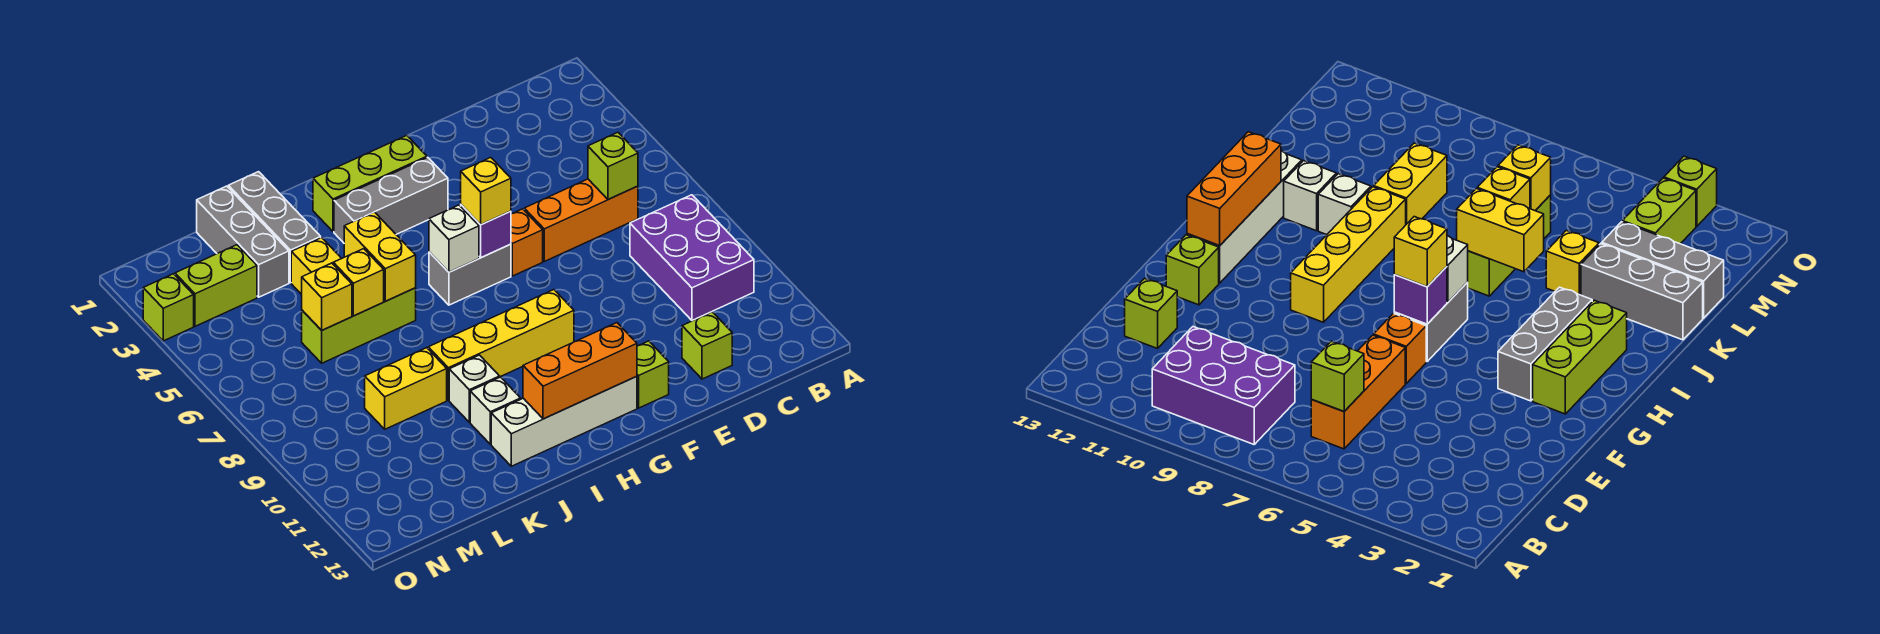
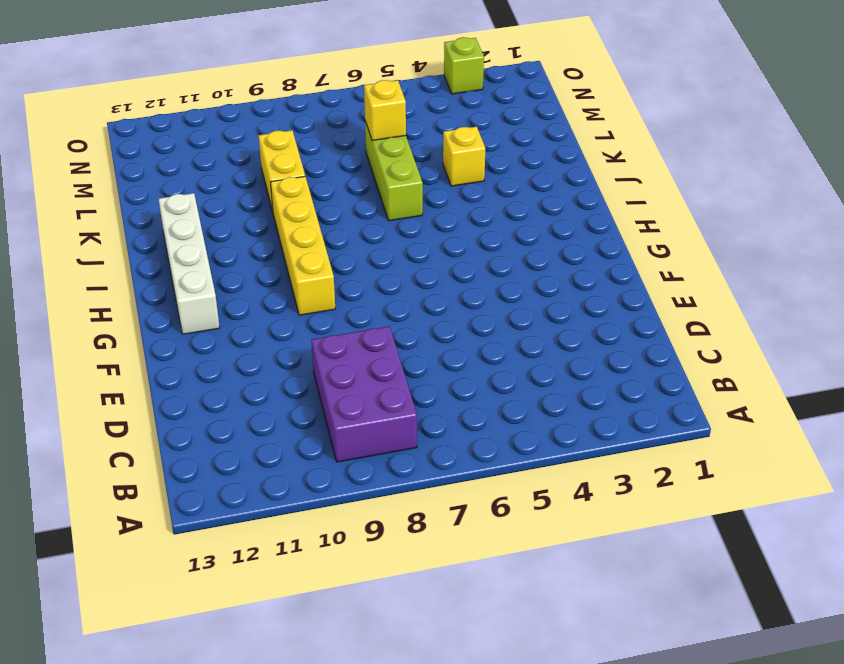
purple 2x3 brick [311,326,417,462] -> purple 2x3 brick turned to [630,195,754,320]
none -> orange 1x3 brick [524,179,638,261]
none -> lime 1x1 brick [682,312,732,379]
none -> orange 1x1 brick [511,209,543,276]

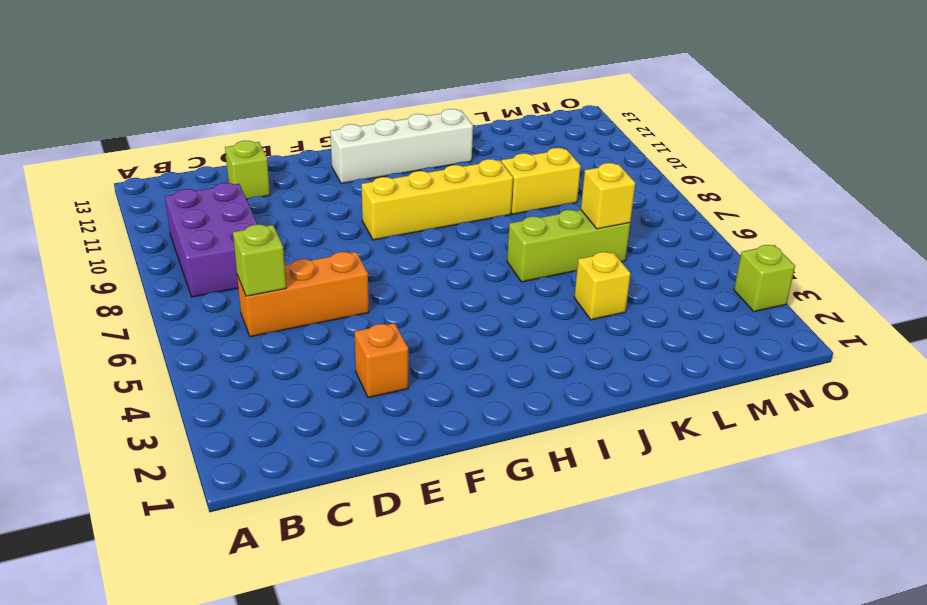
orange 1x1 brick [355,323,408,398] -> orange 1x1 brick moved to [511,209,543,276]
none -> lime 1x1 brick [637,341,669,408]
none -> lime 1x3 brick [313,135,427,232]
none -> grey 1x3 brick [334,157,448,243]

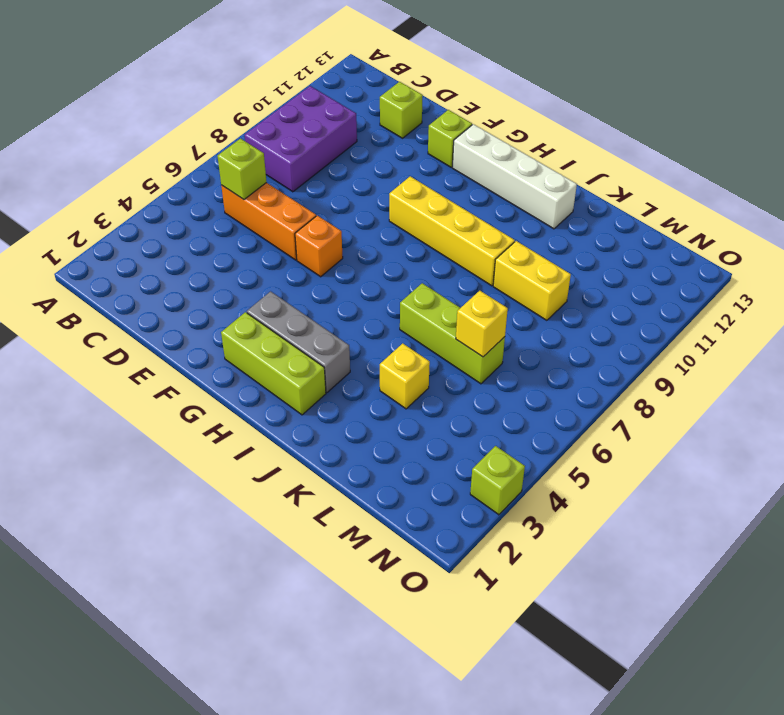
none -> grey 1x2 brick [429,244,511,305]
none -> white 1x1 brick [449,355,500,422]
none -> white 1x1 brick [470,377,521,444]

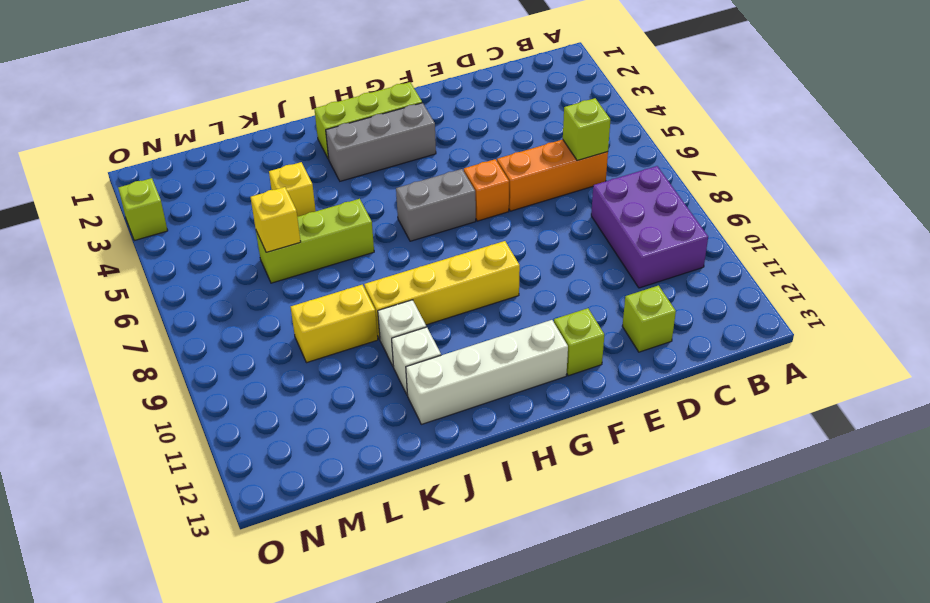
none -> grey 1x3 brick [228,172,321,283]
none -> grey 1x3 brick [197,186,289,297]
none -> lime 1x2 brick [175,245,257,326]

